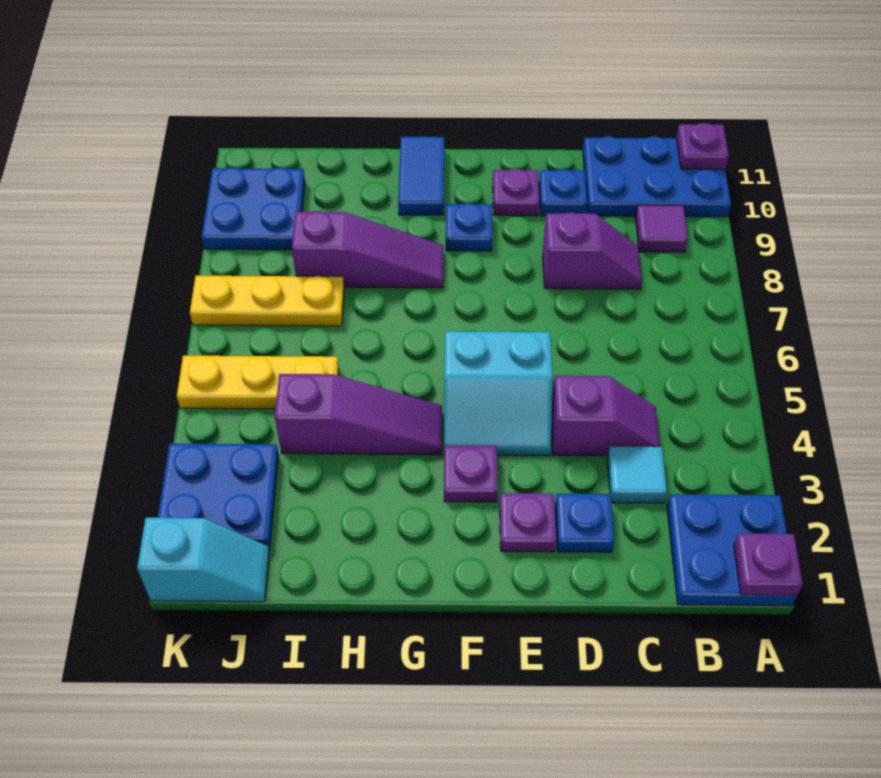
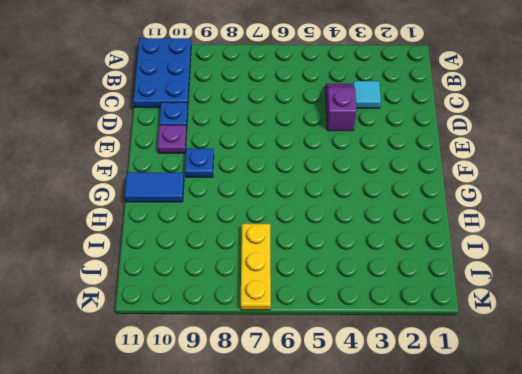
none -> blue 2x2 plate [667,494,797,606]
none -> purple 1x1 tile [636,205,688,252]
none -> purple 1x2 slope [543,213,642,289]

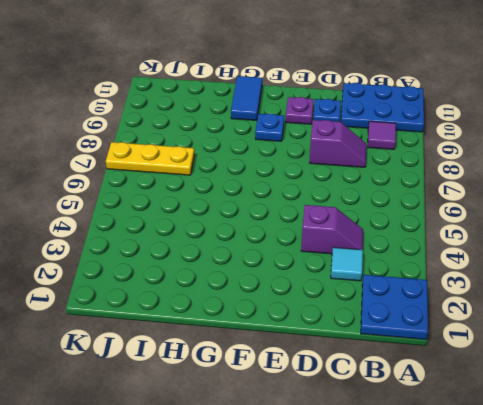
none -> blue 1x1 plate [555,494,614,552]
none -> purple 1x1 plate [500,493,557,552]
none -> cyan 2x2 slope [444,331,552,455]

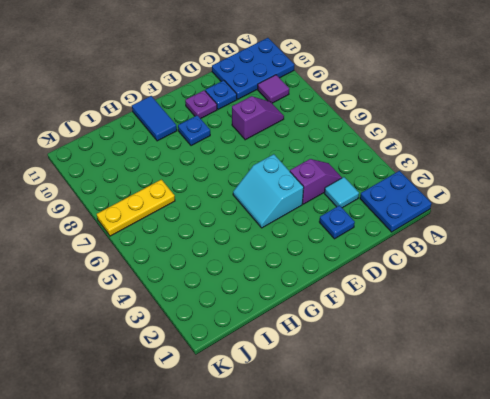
cyan 2x2 slope [233,154,304,228] -> cyan 2x2 slope turned to [444,331,552,455]
none -> purple 1x1 plate [500,493,557,552]
none -> purple 1x1 plate [444,445,498,502]
none -> purple 1x3 slope [275,374,442,455]

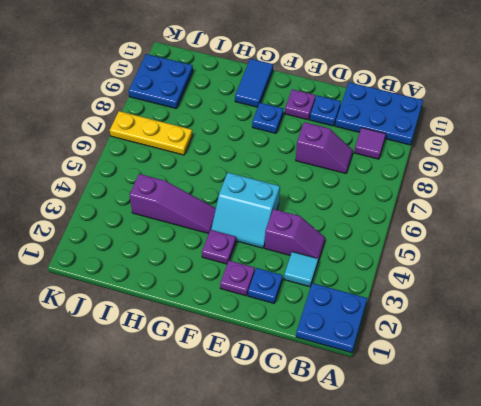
none -> purple 1x3 slope [292,211,443,288]
none -> yellow 1x3 plate [177,356,339,409]
none -> cyan 1x2 slope [137,518,269,602]

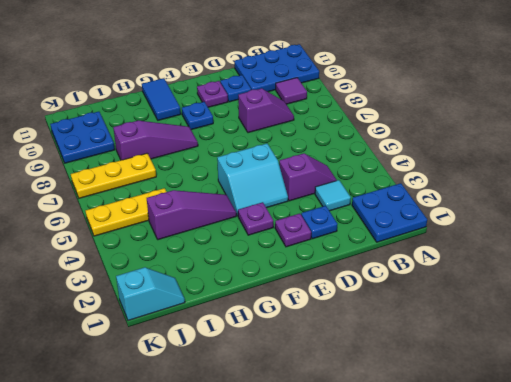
none -> blue 2x2 plate [158,444,279,549]
none -> purple 1x1 plate [734,534,803,595]
none -> purple 1x1 plate [676,123,729,169]

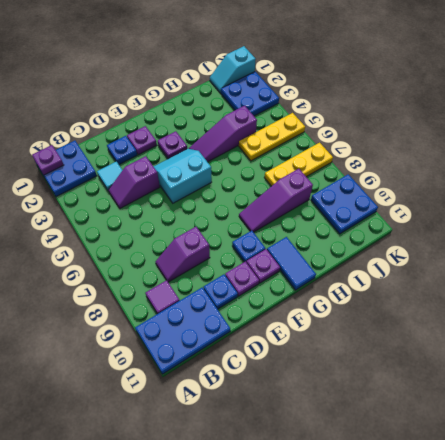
purple 1x1 plate [246,249,280,283] -> purple 1x1 plate moved to [676,123,729,169]

